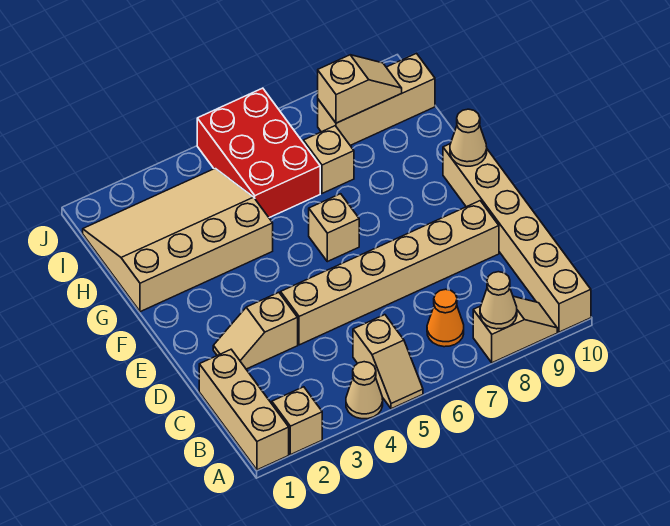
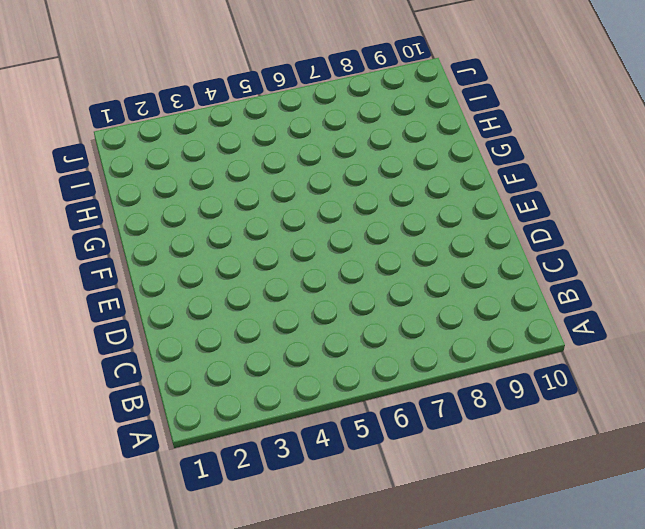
none -> tan 1x3 brick [199,350,289,470]
none -> tan 1x1 brick [272,387,322,455]
none -> tan 1x1 cone [346,362,383,419]

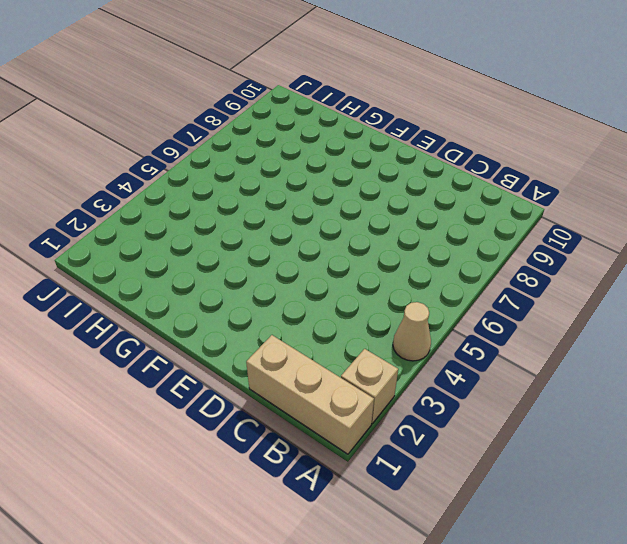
none -> tan 1x2 slope [353,315,423,409]
none -> tan 1x2 slope [473,296,557,363]
none -> tan 1x6 brick [443,144,591,332]

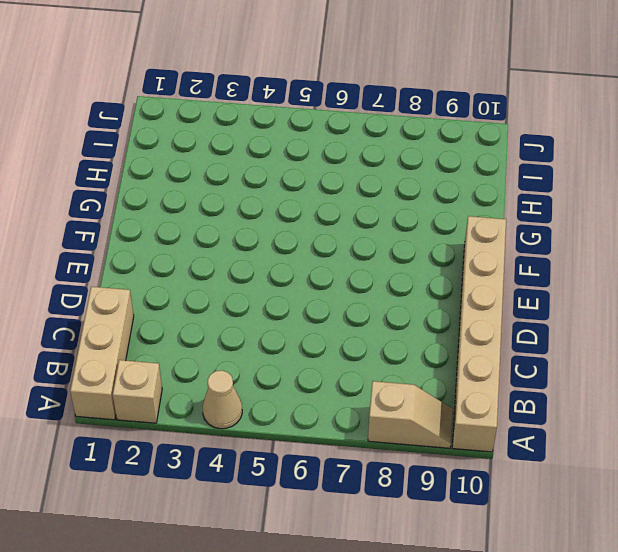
none -> tan 1x2 slope [353,315,423,409]
none -> orange 1x1 cone [427,289,464,347]
none -> tan 1x2 slope [213,292,298,369]

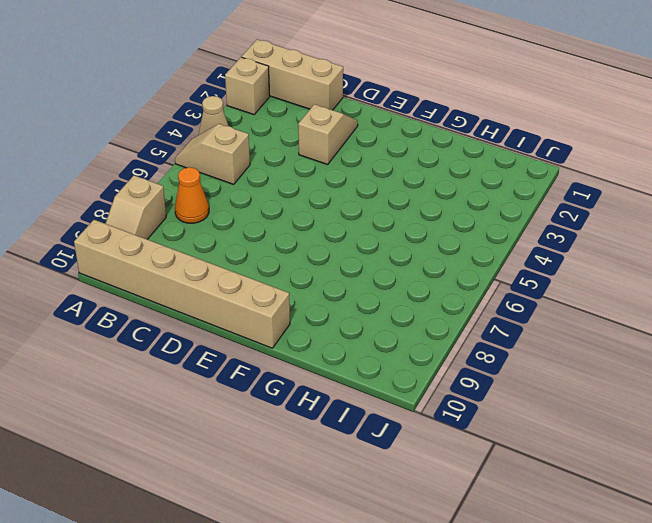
none -> tan 1x6 brick [281,201,499,345]
none -> tan 1x1 brick [309,194,359,262]
none -> tan 3x4 slope [83,168,273,312]

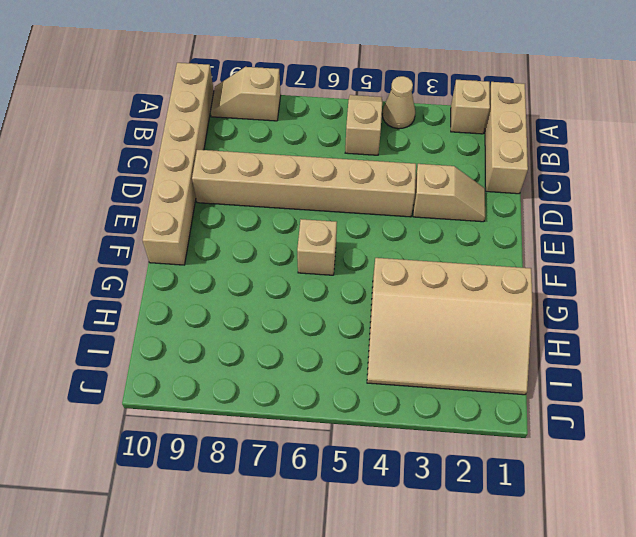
none -> orange 1x1 cone [427,289,464,347]
none -> red 2x3 brick [197,88,320,218]
none -> tan 1x1 brick [303,126,354,193]

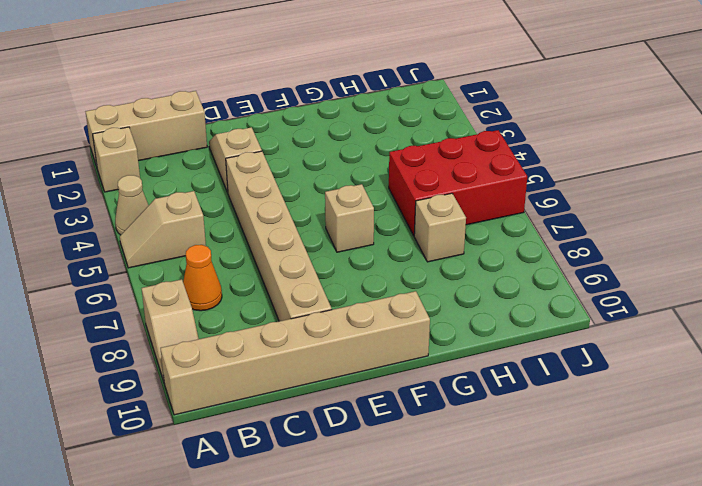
none -> tan 3x4 slope [83,168,273,312]
none -> tan 1x3 brick [318,53,435,145]
none -> tan 1x1 cone [480,272,517,329]

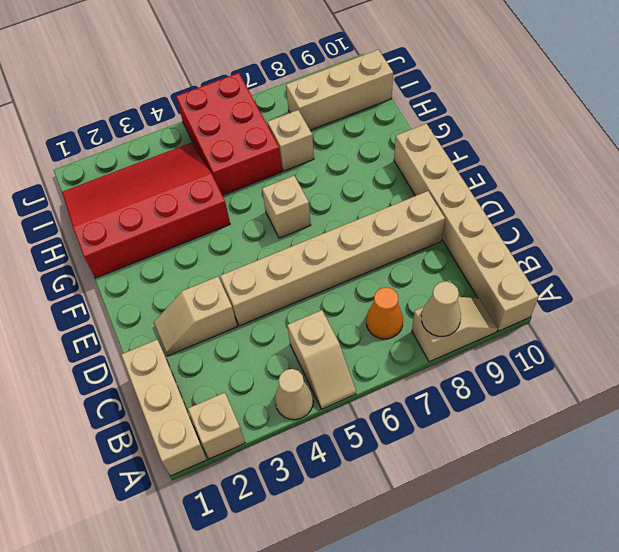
red 3x4 slope [62,143,230,278] -> tan 3x4 slope [83,168,273,312]
none -> tan 1x1 cone [450,109,487,166]
none -> tan 1x2 slope [318,55,402,123]

